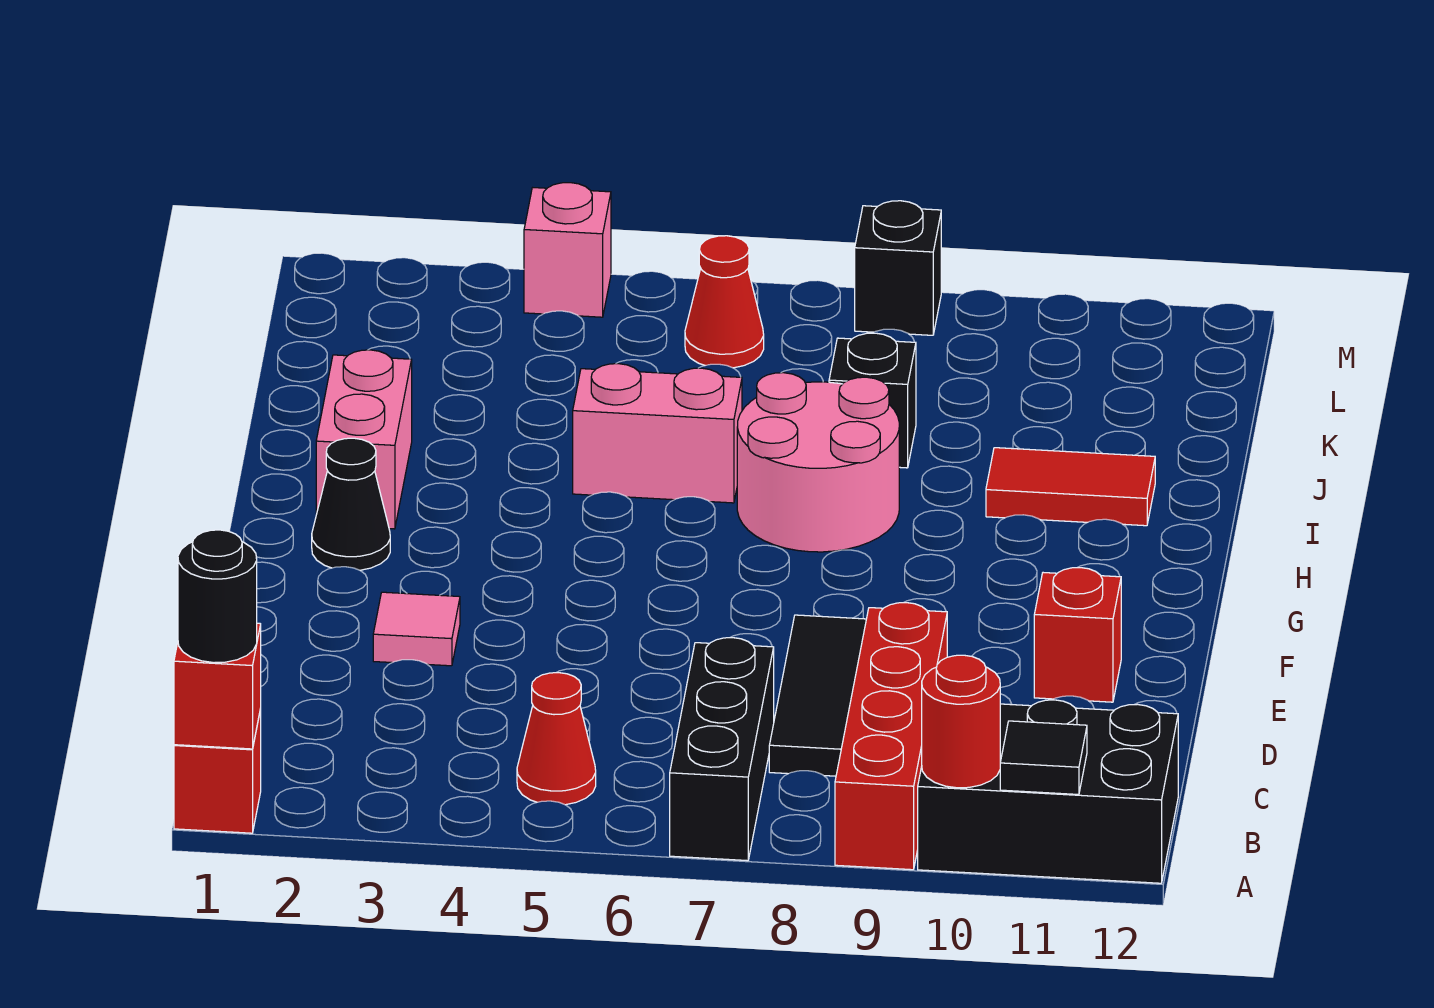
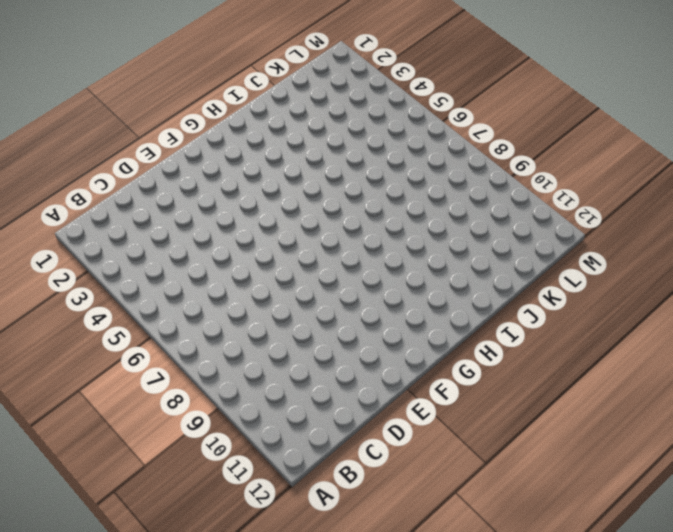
none -> red 1x1 brick [174,708,261,833]
none -> black 1x3 brick [670,638,774,861]
none -> red 1x4 brick [835,603,947,870]

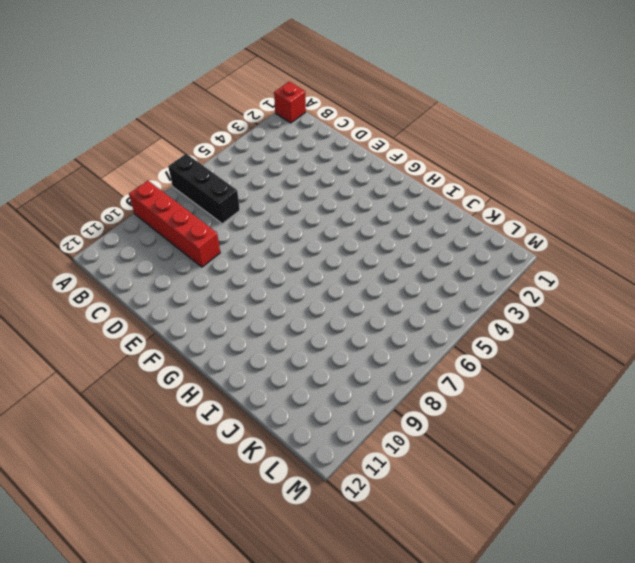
none -> black 2x3 brick [918,700,1178,883]
none -> red 1x1 cone [517,673,596,805]
none -> black 1x3 tile [769,615,866,776]

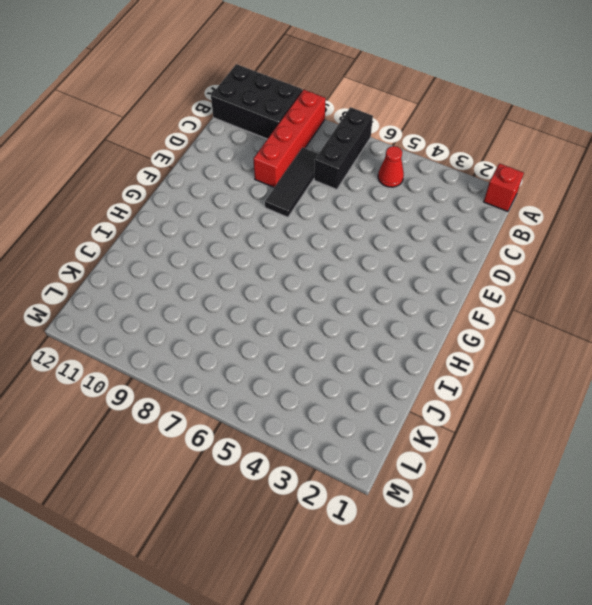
none -> pink 1x1 tile [373,592,460,666]
none -> red 1x1 brick [1034,568,1121,702]
none -> black 1x1 cone [312,438,390,570]

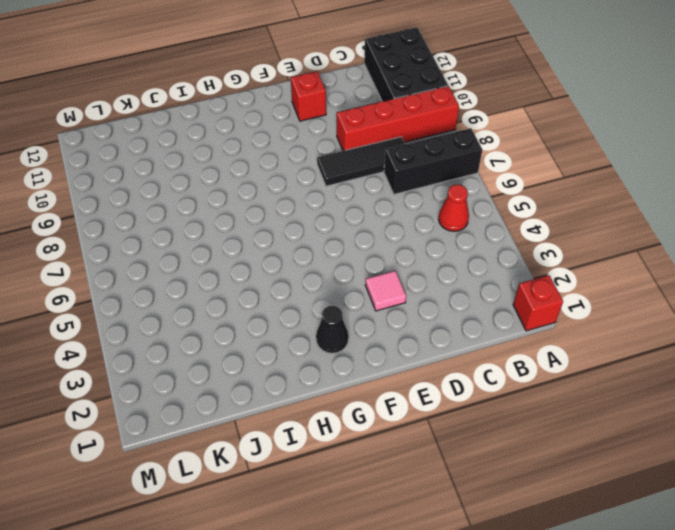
none -> pink 1x2 brick [316,350,412,529]
none -> pink 2x2 round brick [737,373,899,552]
none -> pink 1x2 brick [573,364,742,503]

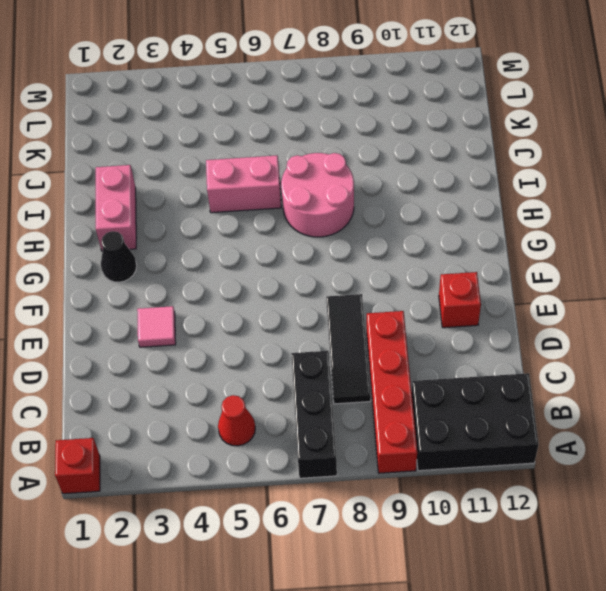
none -> red 1x2 tile [986,448,1155,526]
none -> black 1x1 brick [829,333,916,468]
none -> red 1x1 cone [685,236,764,368]

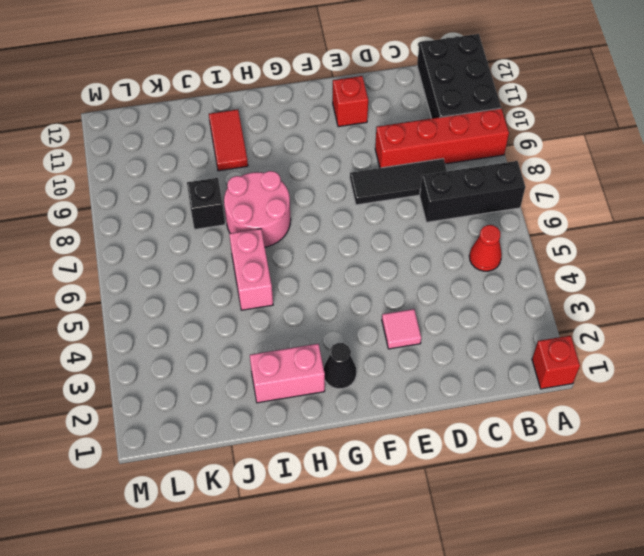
none -> red 1x1 cone [685,236,764,368]
none -> pink 1x1 brick [524,183,611,317]
none -> black 1x1 brick [855,201,941,335]

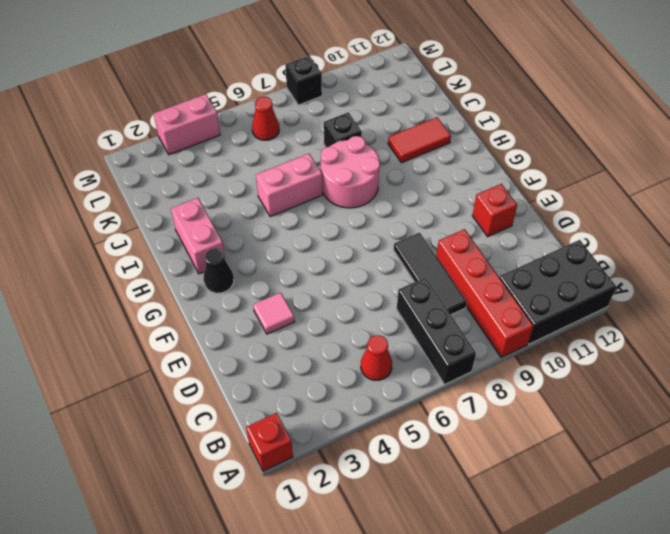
pink 1x2 brick [154,94,220,155] -> pink 1x1 brick [524,183,611,317]
none -> red 1x1 brick [174,623,261,749]
none -> red 1x1 round brick [922,655,1000,788]
none -> black 1x1 tile [1000,721,1087,795]

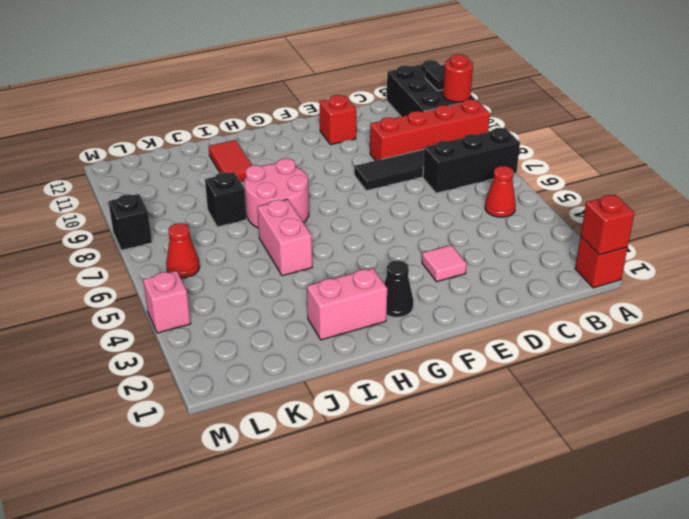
none -> black 1x1 round brick [178,530,257,663]

